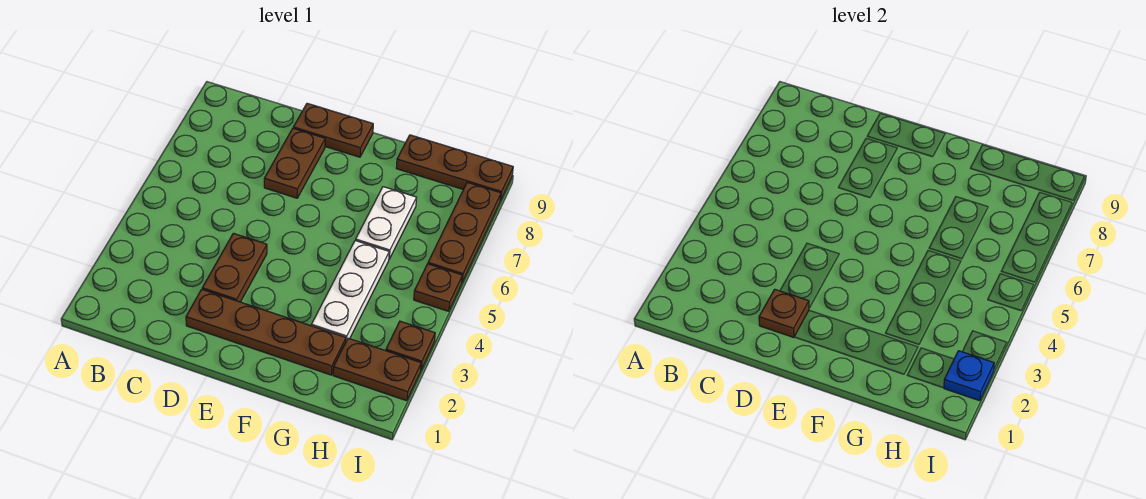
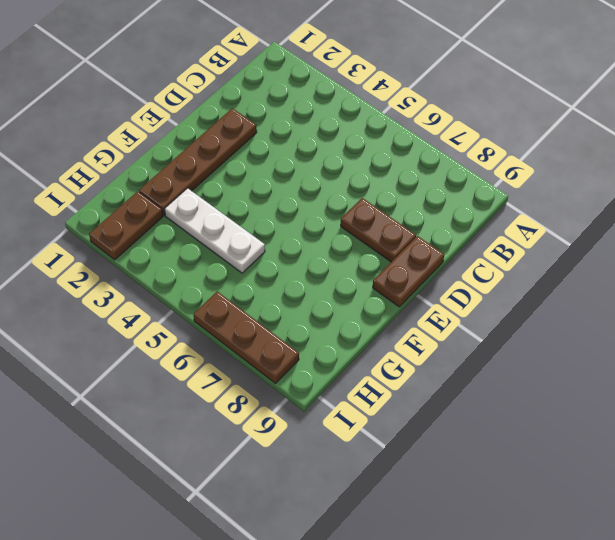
none -> brown 1x2 plate [202,233,267,302]
none -> white 1x2 plate [356,187,417,259]
none -> brown 1x3 plate [396,135,513,201]

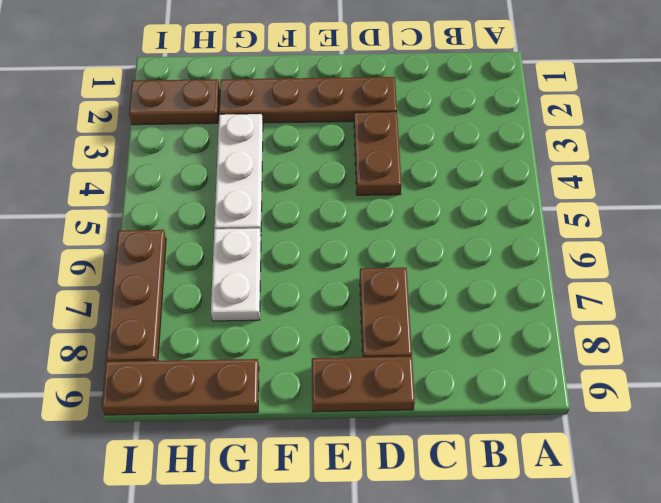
none -> brown 1x1 plate [386,321,435,369]
none -> brown 1x1 plate [414,264,462,311]
none -> brown 1x1 plate [759,289,809,338]

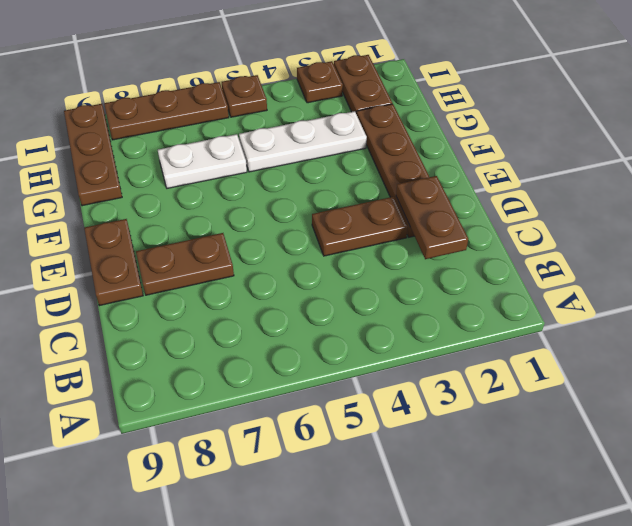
brown 1x2 plate [396,176,468,259] -> brown 1x1 plate [759,289,809,338]
none -> blue 1x1 plate [944,351,994,401]

